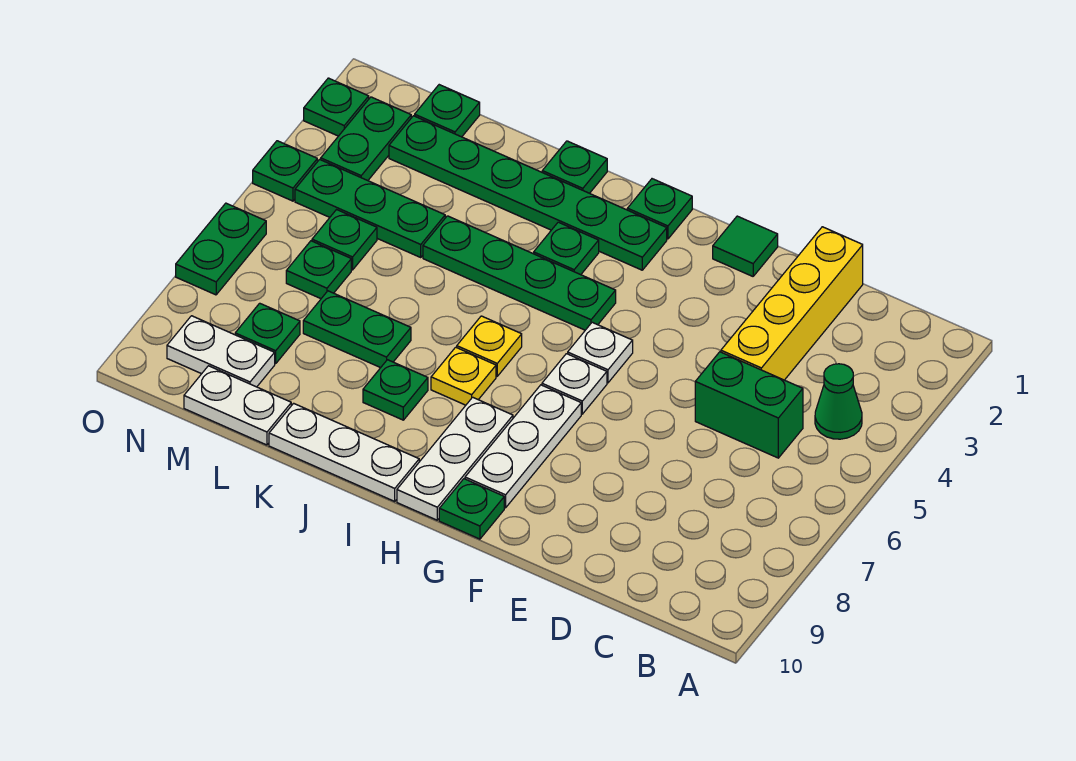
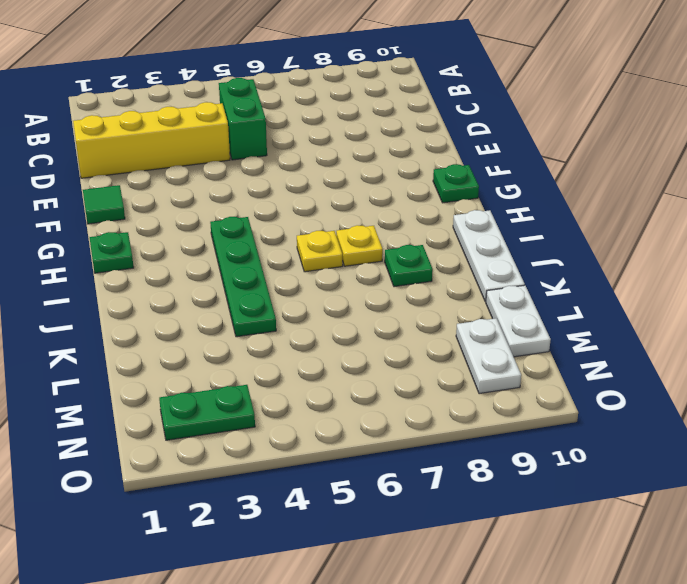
none -> green 1x1 cone [815,364,862,439]
none -> white 1x1 plate [568,322,633,383]
none -> white 1x1 plate [542,354,607,414]
none -> white 1x3 plate [465,385,581,508]

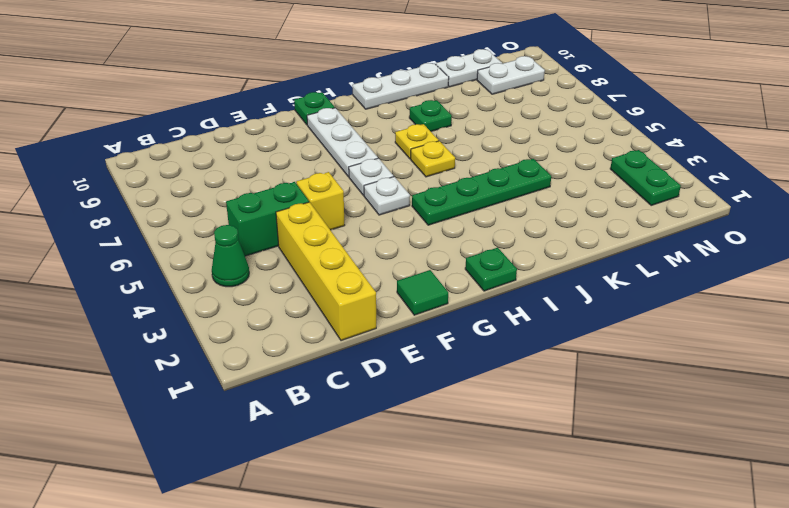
yellow 1x1 brick [296,172,345,230] -> none
none -> green 1x6 plate [389,116,667,270]
none -> white 1x3 plate [397,397,513,520]
none -> green 1x1 plate [534,222,599,275]
none -> green 1x1 plate [542,141,607,193]

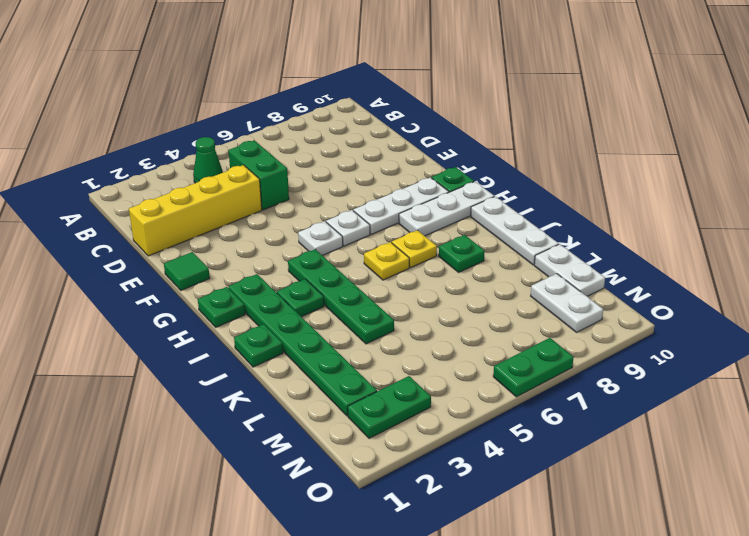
none -> green 1x2 plate [303,291,411,368]
none -> green 1x3 plate [295,159,445,257]
none -> green 1x1 plate [415,85,480,137]
none -> green 1x1 plate [312,210,377,270]

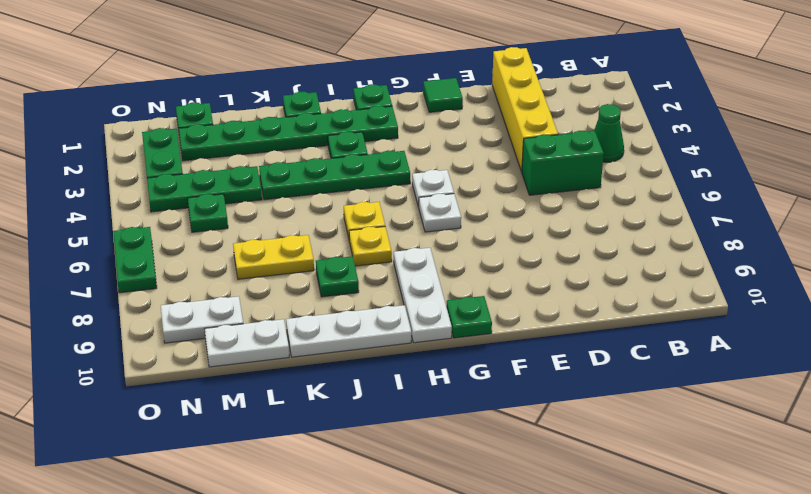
yellow 1x2 plate [233,235,314,279] -> green 1x2 plate [303,291,411,368]
none -> white 1x3 plate [465,385,581,508]
none -> green 1x1 plate [286,241,351,299]
none -> green 1x1 plate [235,303,300,364]
none -> green 1x1 plate [304,78,369,136]

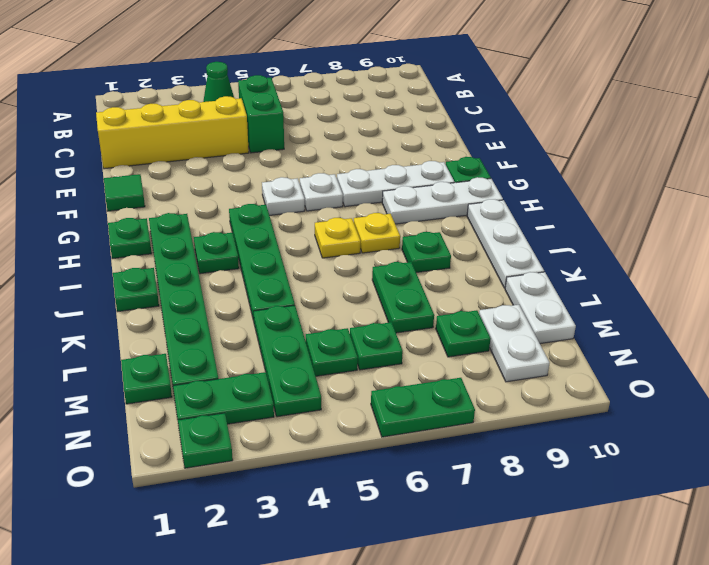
none -> green 1x1 plate [253,141,317,201]

